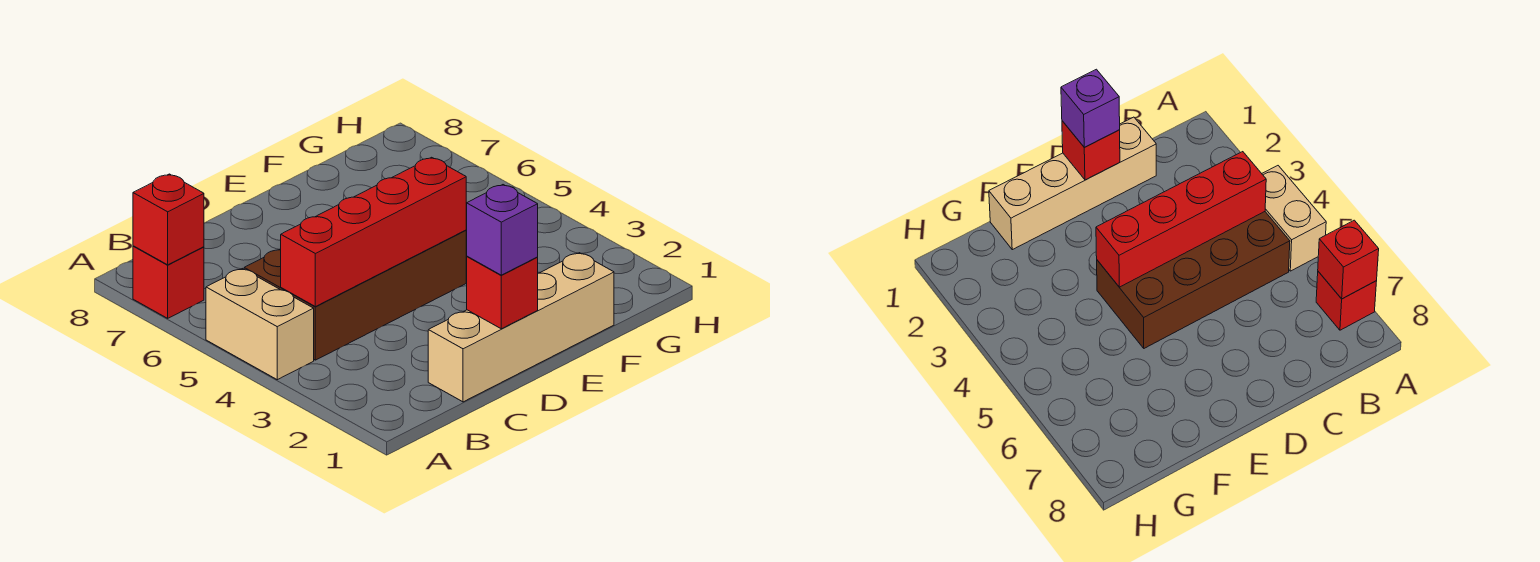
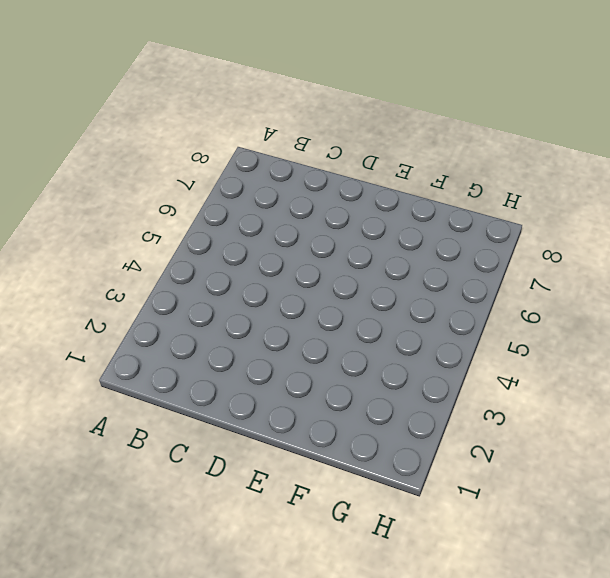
none -> tan 1x2 brick [206,269,314,380]
none -> red 1x1 brick [133,246,204,318]

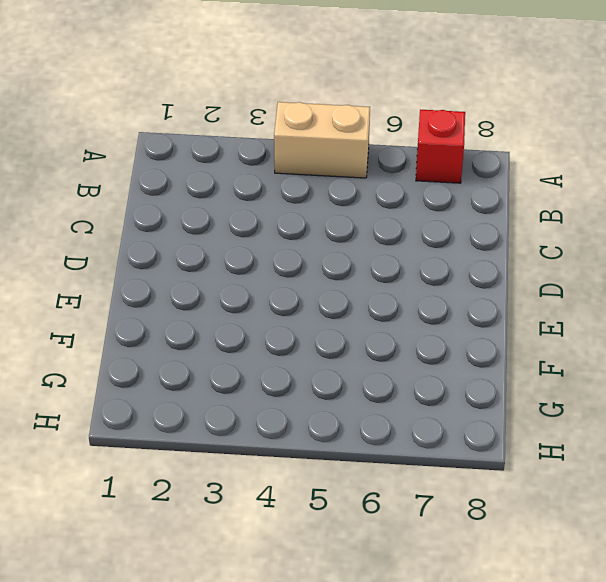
none -> brown 2x4 brick [244,230,466,360]
none -> tan 1x4 brick [428,253,614,402]

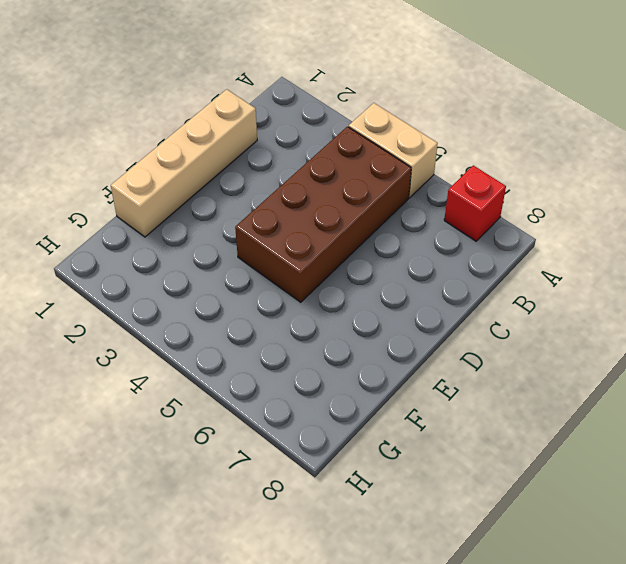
none -> red 1x1 brick [133,174,204,265]
none -> red 1x4 brick [281,157,466,307]

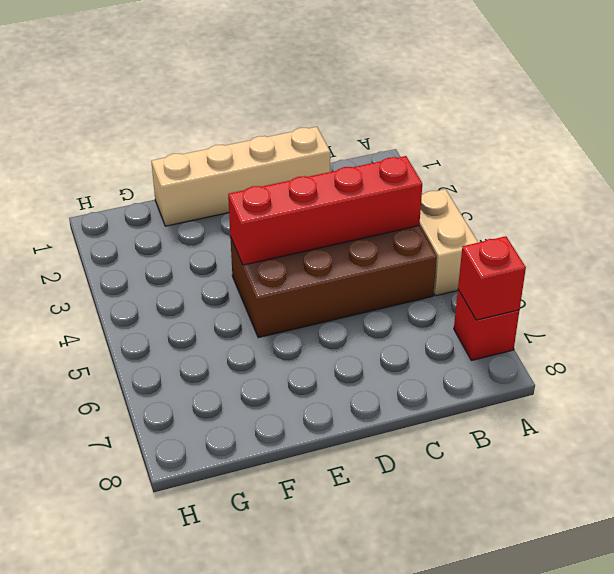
none -> red 1x1 brick [466,256,538,329]
none -> purple 1x1 brick [466,185,538,275]

